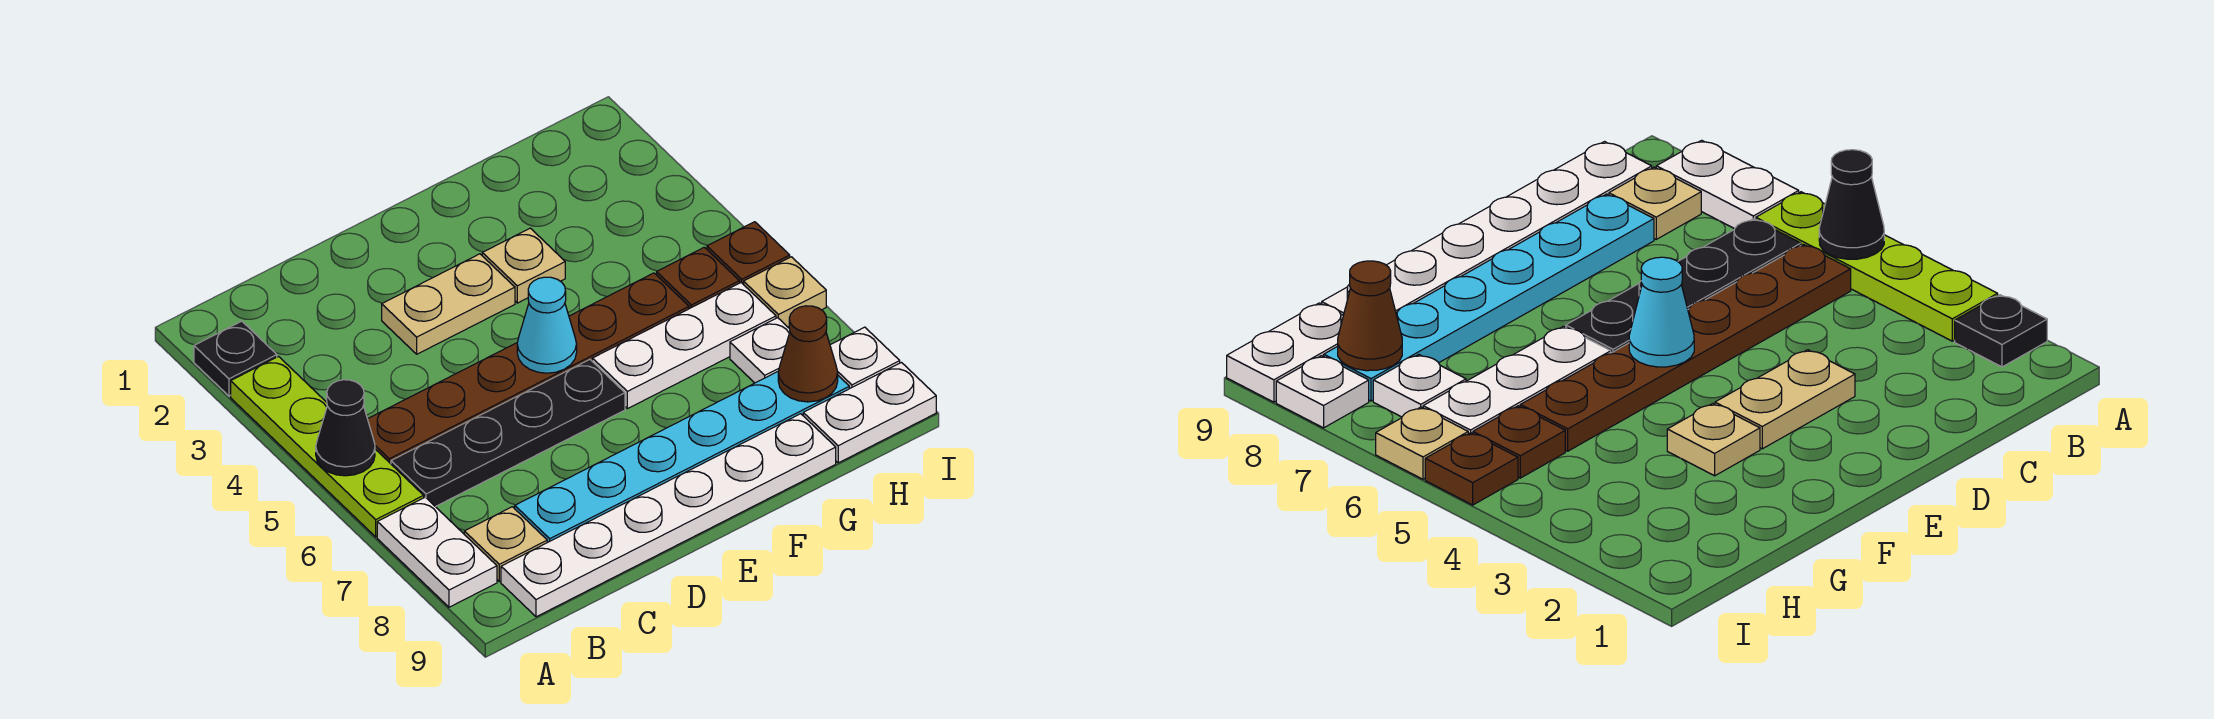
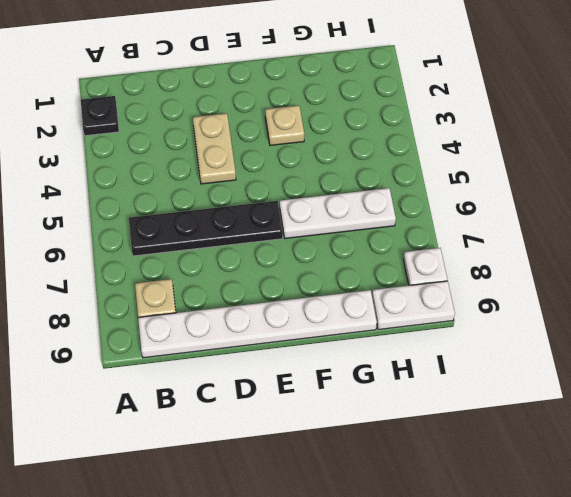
tan 1x2 plate [193,113,236,184] -> tan 1x2 plate turned to [382,254,515,354]
none -> lime 1x4 plate [231,357,424,537]
none -> white 1x2 plate [377,497,497,607]
none -> brown 1x6 plate [368,273,689,464]

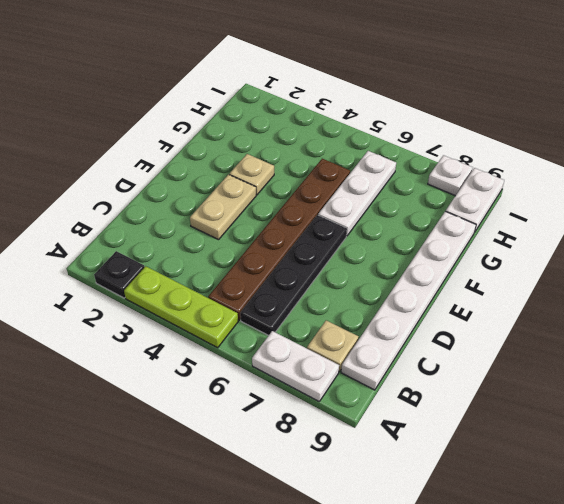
lime 1x3 plate [124,266,238,348] -> lime 1x4 plate [231,357,424,537]
none -> cyan 1x6 plate [515,371,849,542]
none -> brown 1x1 plate [657,247,739,309]
none -> white 1x1 plate [730,318,790,383]

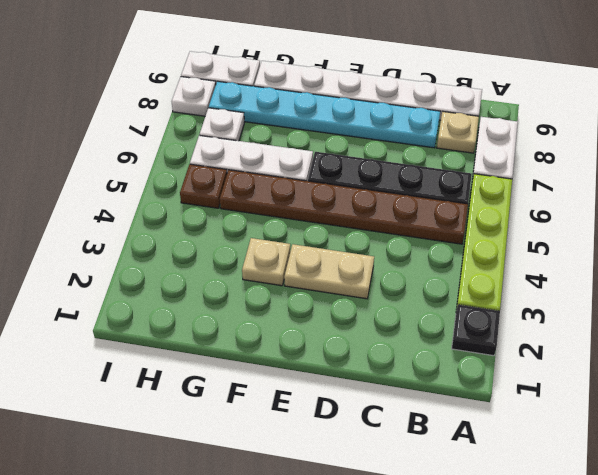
none -> brown 1x1 plate [707,222,790,285]
none -> tan 1x1 plate [744,257,826,327]
none -> black 1x1 cone [316,380,375,476]

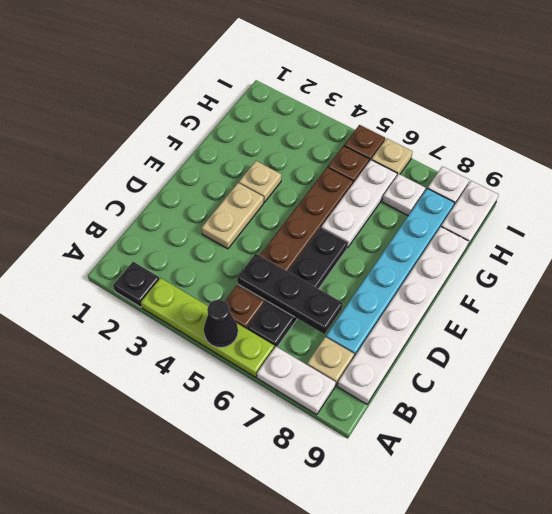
black 1x3 plate [237,254,343,334] -> none
none -> cyan 1x1 cone [517,277,577,373]
none -> brown 1x1 cone [778,306,838,402]

